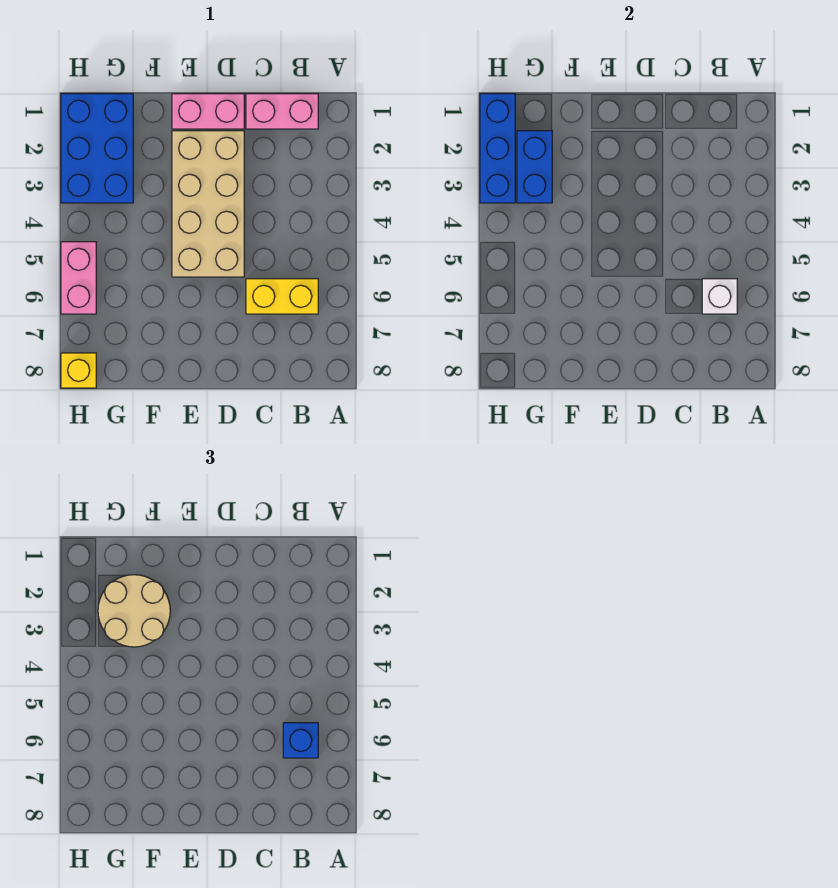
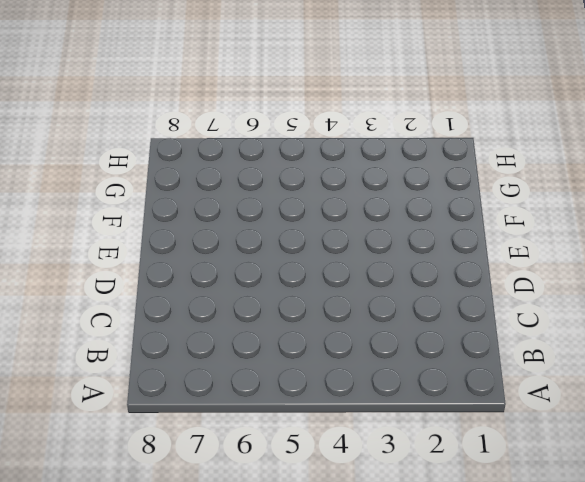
none -> pink 1x2 brick [246,94,318,129]
none -> yellow 1x2 brick [246,279,318,314]
none -> pink 1x2 brick [172,94,244,129]

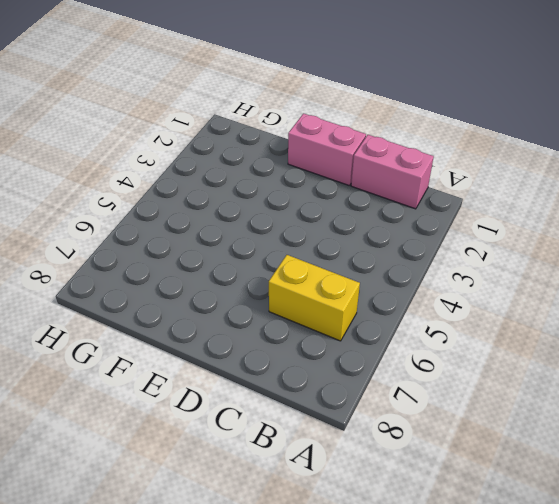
none -> tan 2x4 brick [172,131,244,277]
none -> blue 2x3 brick [61,94,133,203]
none -> pink 1x2 brick [61,242,96,314]

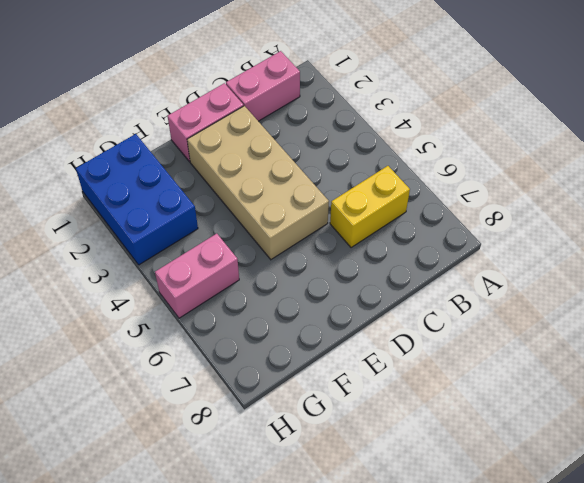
pink 1x2 brick [155,234,239,318] -> pink 1x2 brick turned to [61,242,96,314]
none -> yellow 1x1 brick [61,353,96,388]
none -> white 1x1 brick [702,279,737,314]
none -> blue 1x2 brick [517,131,552,203]

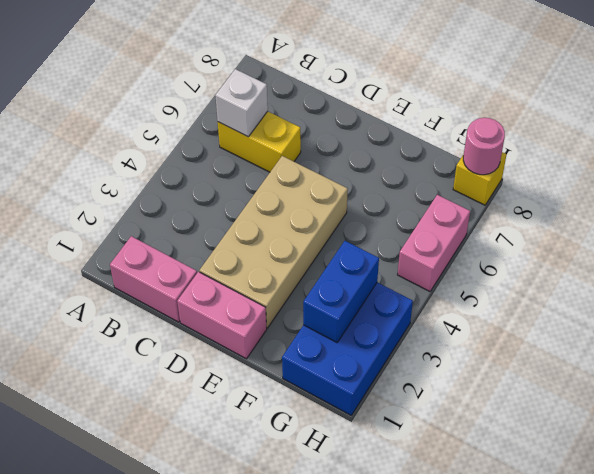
pink 1x1 round brick [463,118,505,175] -> none
none -> blue 1x3 brick [480,94,515,203]
none -> blue 1x1 brick [283,723,318,758]
none -> tan 2x2 round brick [98,575,170,647]

